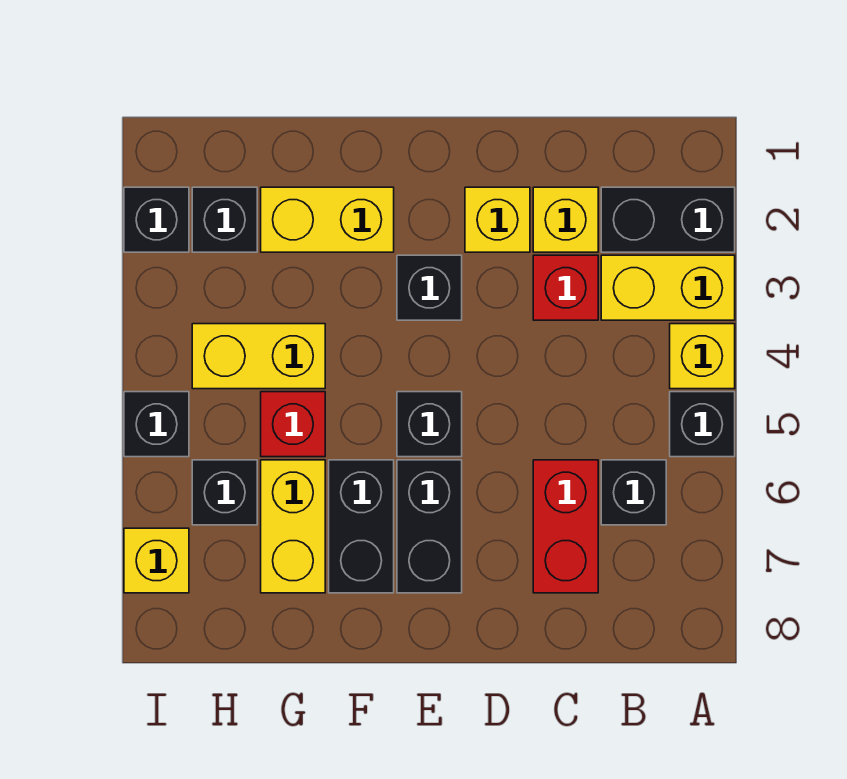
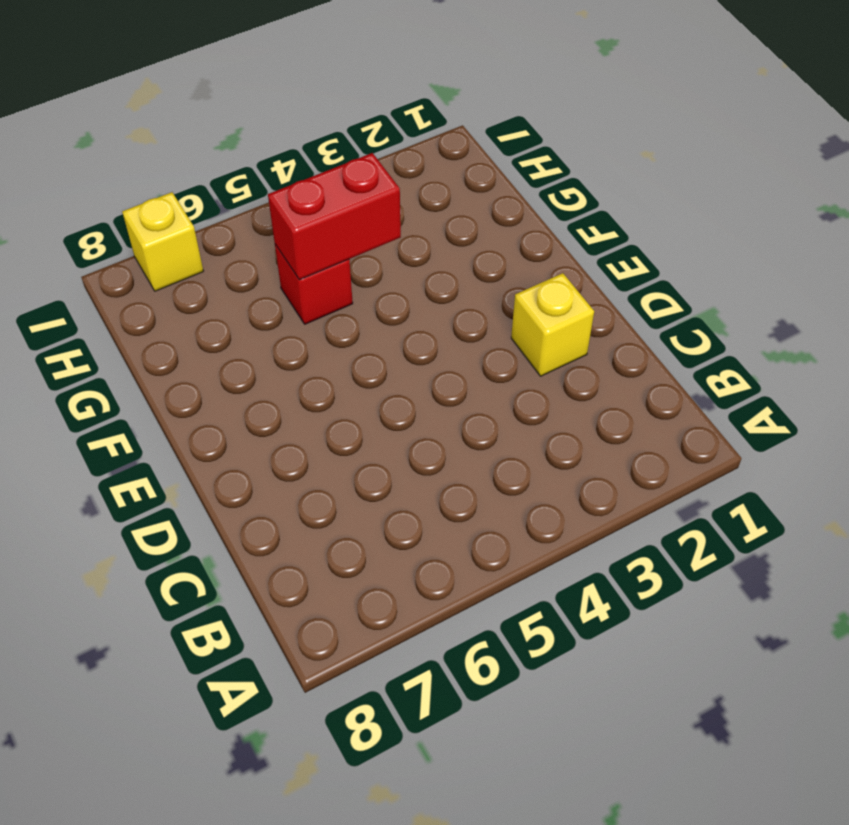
red 1x2 brick [268,153,401,280] -> red 1x2 brick moved to [533,460,598,593]
none -> black 1x2 brick [601,187,735,252]
none -> yellow 1x2 brick [601,255,735,320]
none -> yellow 1x1 brick [670,324,735,389]

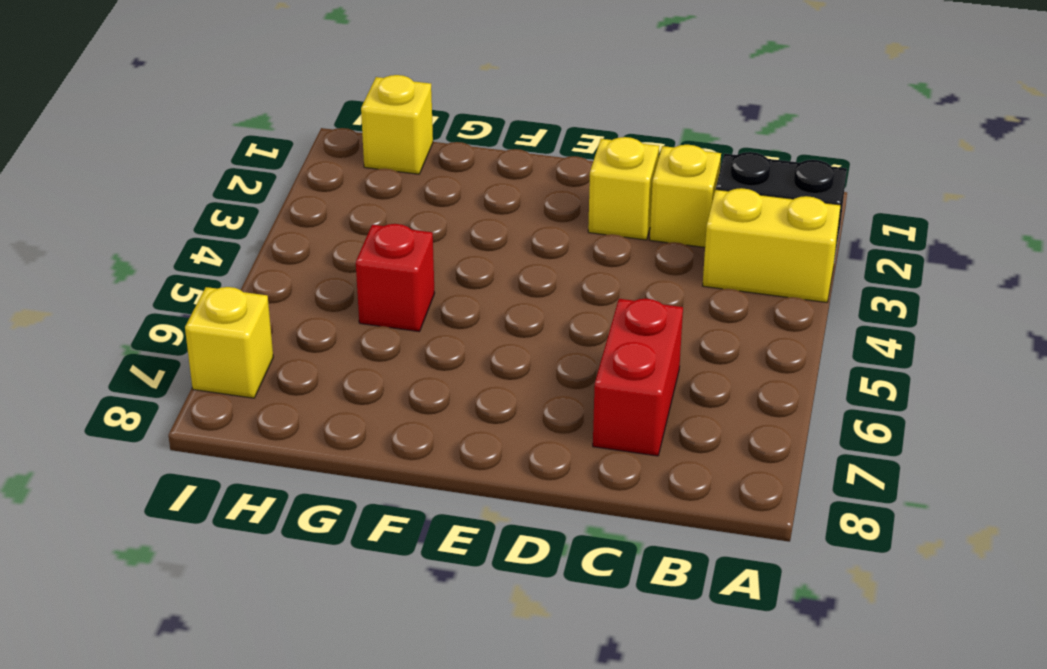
yellow 1x1 brick [361,75,433,174] -> yellow 1x1 brick moved to [670,324,735,389]
none -> black 1x1 brick [670,392,735,457]
none -> black 1x1 brick [601,460,666,525]
none -> red 1x1 brick [533,255,598,320]

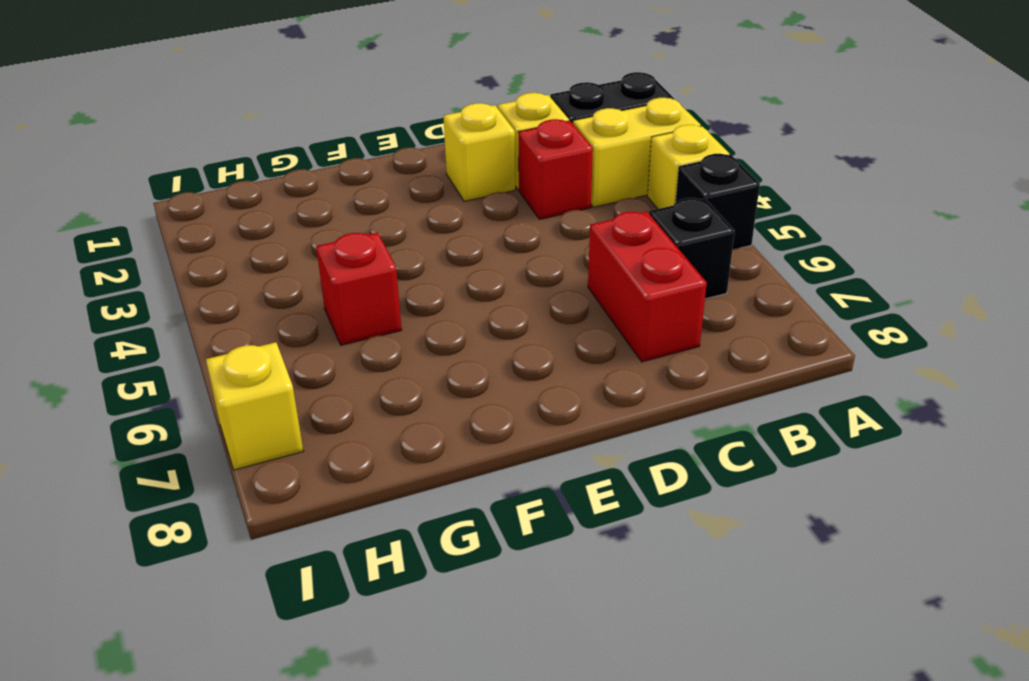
none -> black 1x1 brick [397,255,462,320]
none -> black 1x1 brick [397,392,462,457]
none -> black 1x2 brick [397,460,462,593]

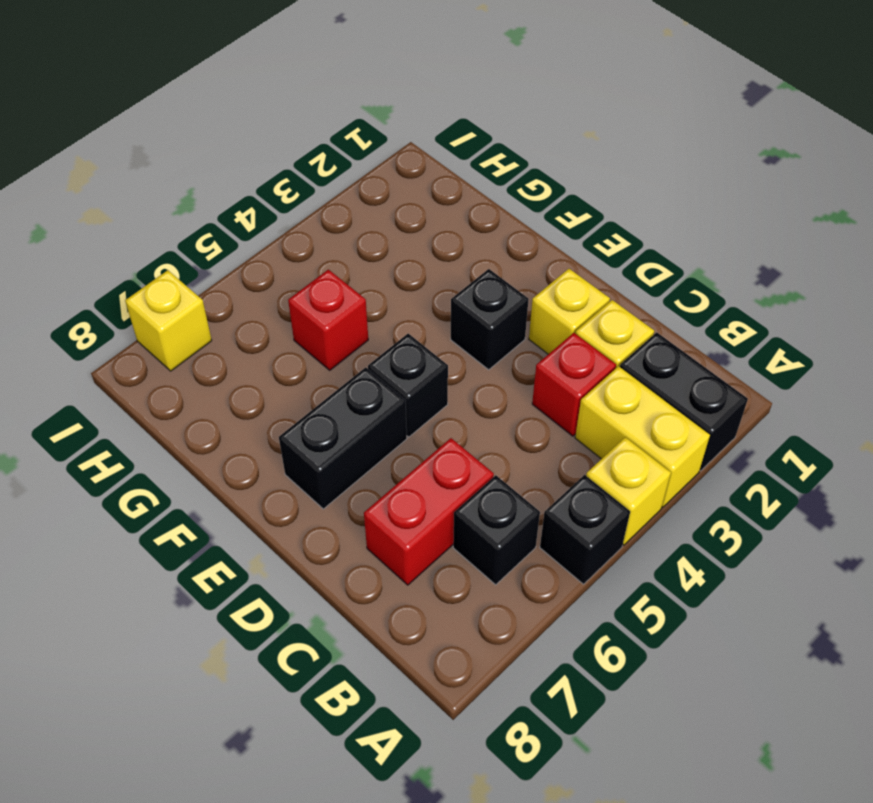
none -> yellow 1x2 brick [261,187,394,252]
none -> black 1x2 brick [329,460,394,593]
none -> yellow 1x2 brick [192,324,325,389]

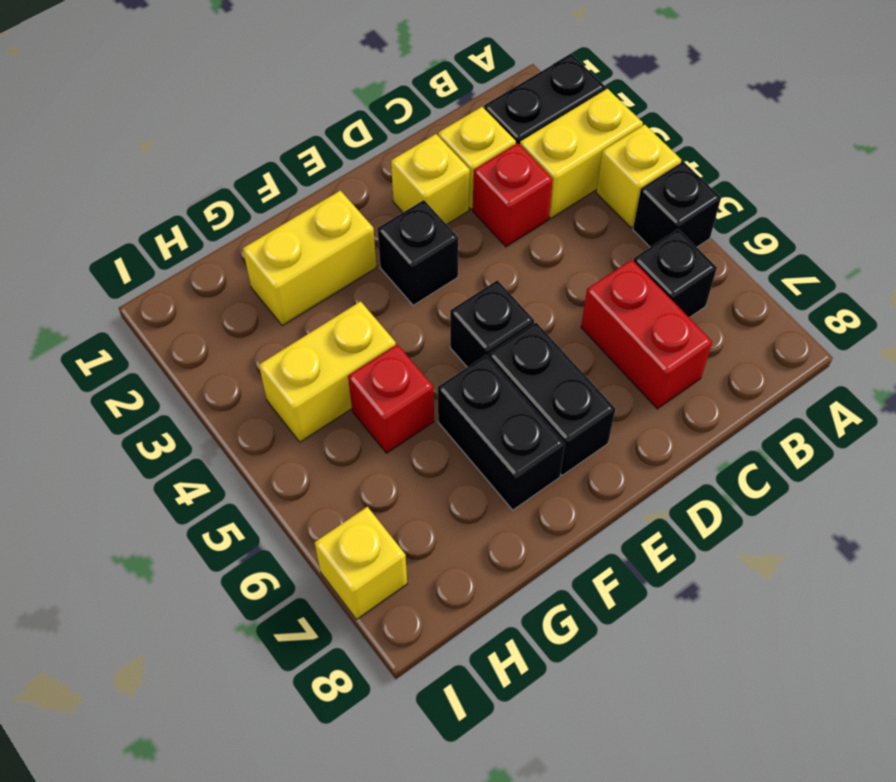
none -> yellow 1x2 brick [261,460,325,593]
none -> black 1x1 brick [192,187,257,252]
none -> black 1x1 brick [192,460,257,525]

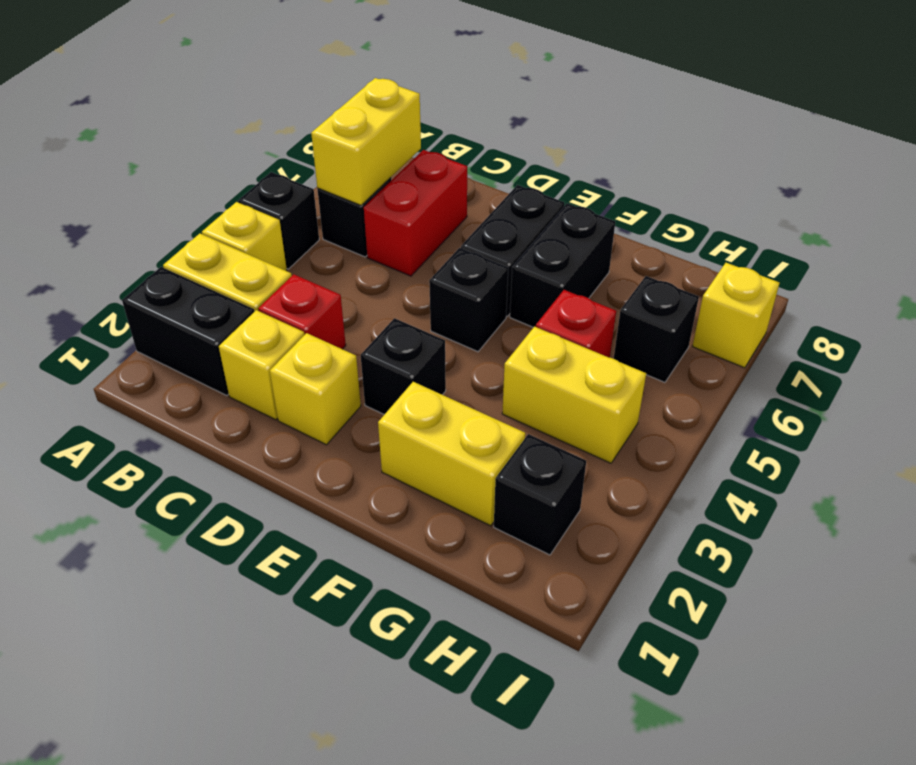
yellow 1x2 brick [311,78,421,205] -> yellow 1x2 brick moved to [261,460,325,593]
none -> black 1x1 brick [124,187,189,252]
none -> black 1x1 brick [124,392,189,457]

